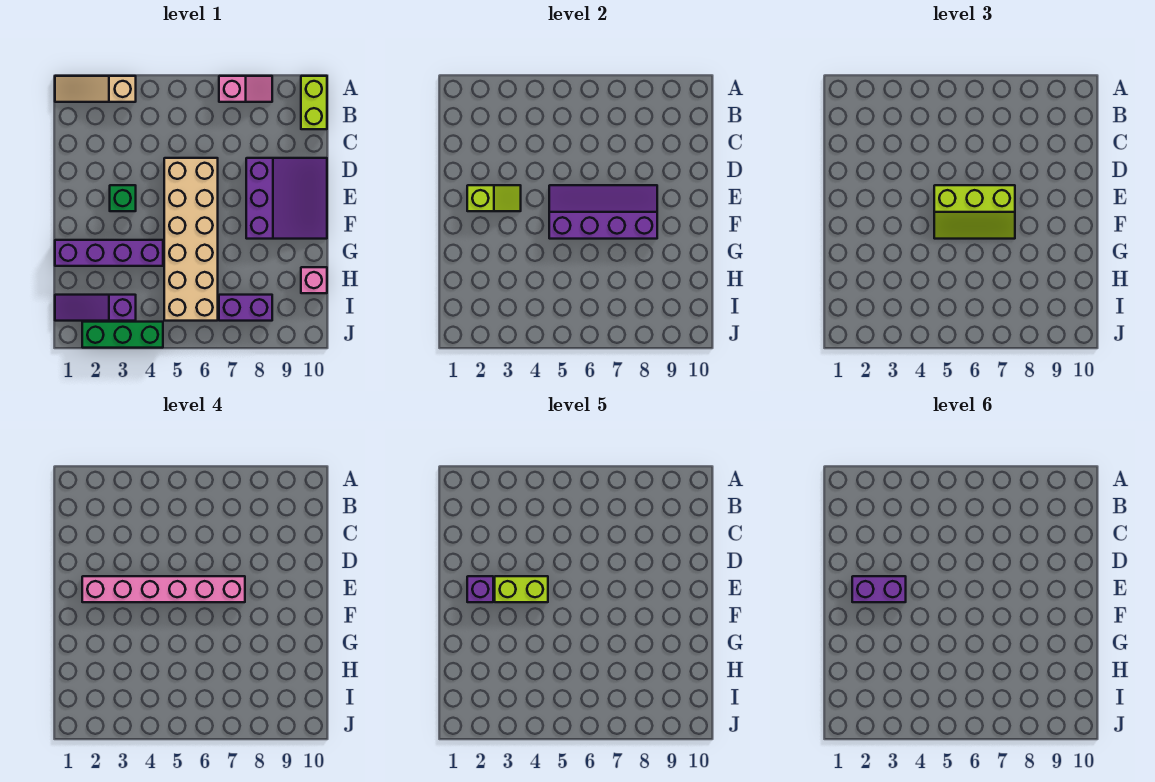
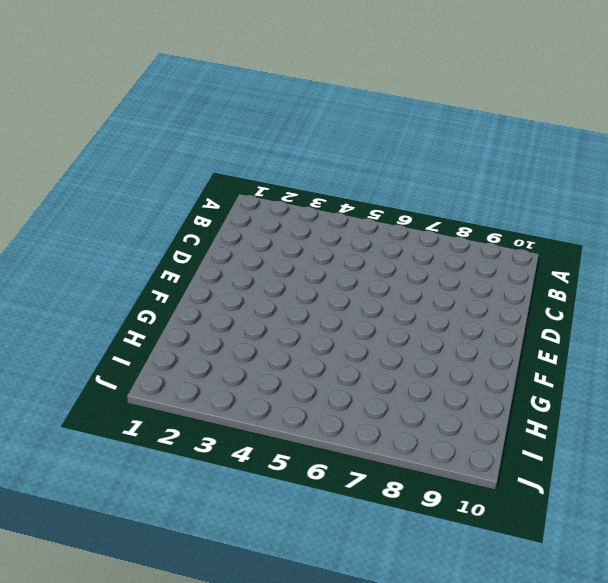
none -> tan 1x3 slope [55,76,136,102]
none -> pink 1x2 slope [219,76,272,102]
none -> lime 1x2 brick [301,76,327,129]

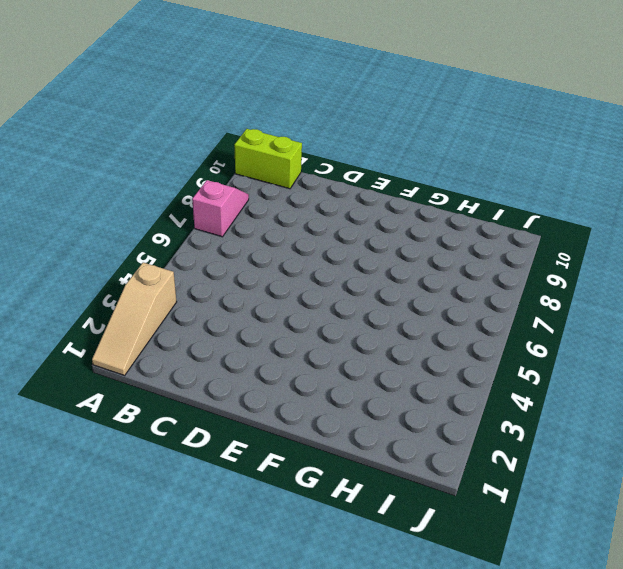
none -> tan 2x6 brick [164,158,218,321]
none -> purple 3x3 slope [246,158,327,239]
none -> green 1x1 brick [110,185,136,211]

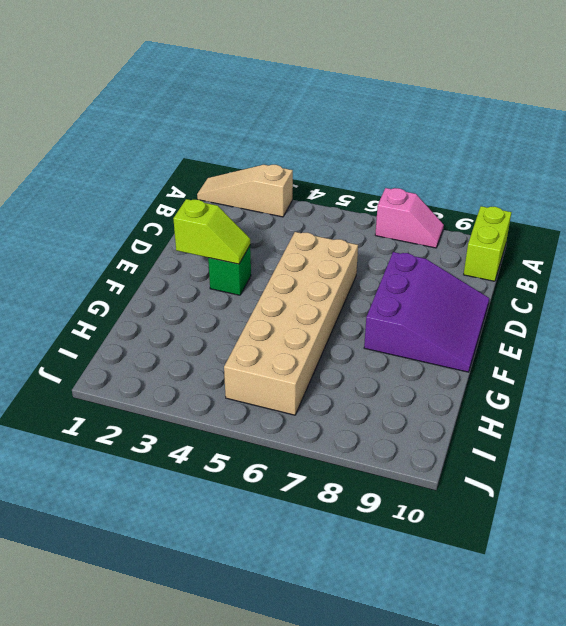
none -> purple 1x4 brick [55,240,163,266]
none -> pink 1x1 brick [301,267,327,293]
none -> purple 1x3 slope [55,295,136,321]

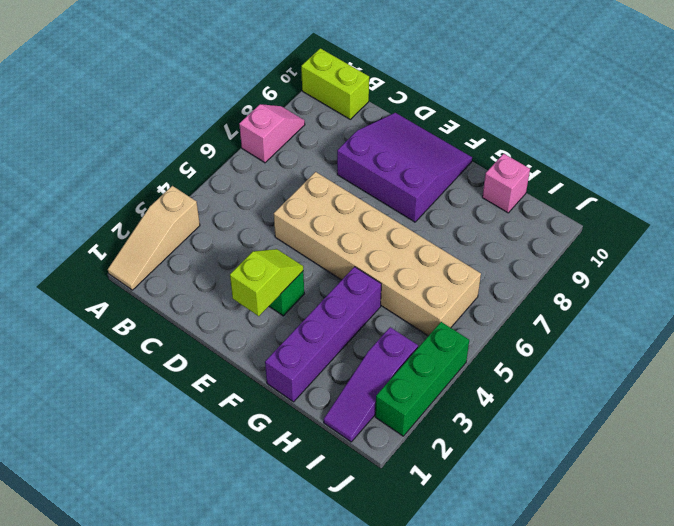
none -> purple 1x2 brick [219,295,272,321]
none -> purple 2x4 slope [549,185,657,239]
none -> lime 2x3 slope [934,185,1015,239]

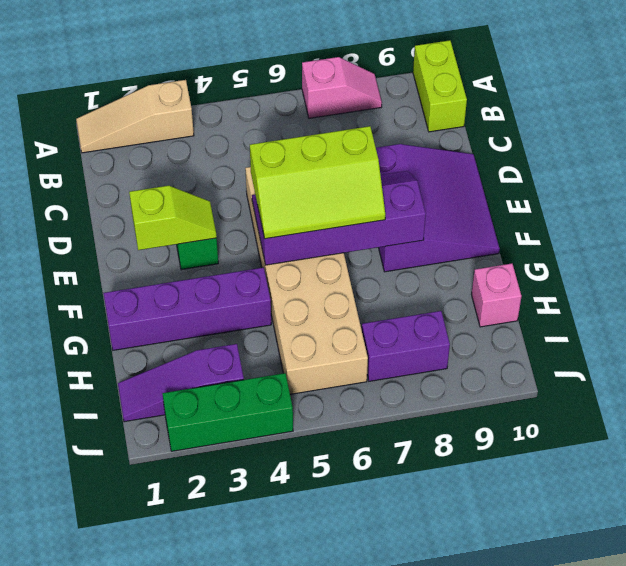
none -> pink 1x6 brick [82,576,245,602]
none -> purple 1x1 brick [467,576,493,602]
none -> lime 1x2 brick [495,576,548,602]

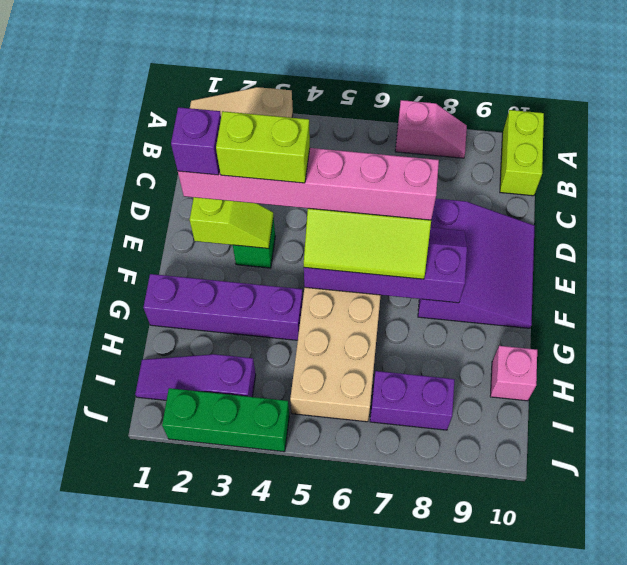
none -> purple 1x2 brick [852,576,906,602]

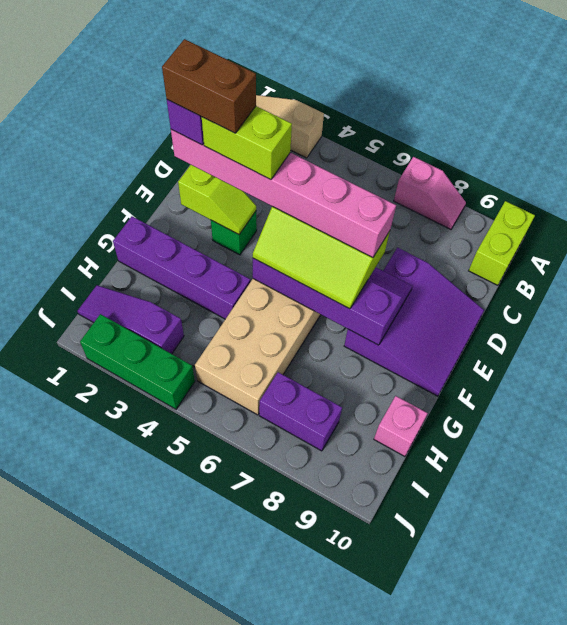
brown 1x2 brick [162,39,256,133] -> purple 1x2 brick [852,576,906,602]

